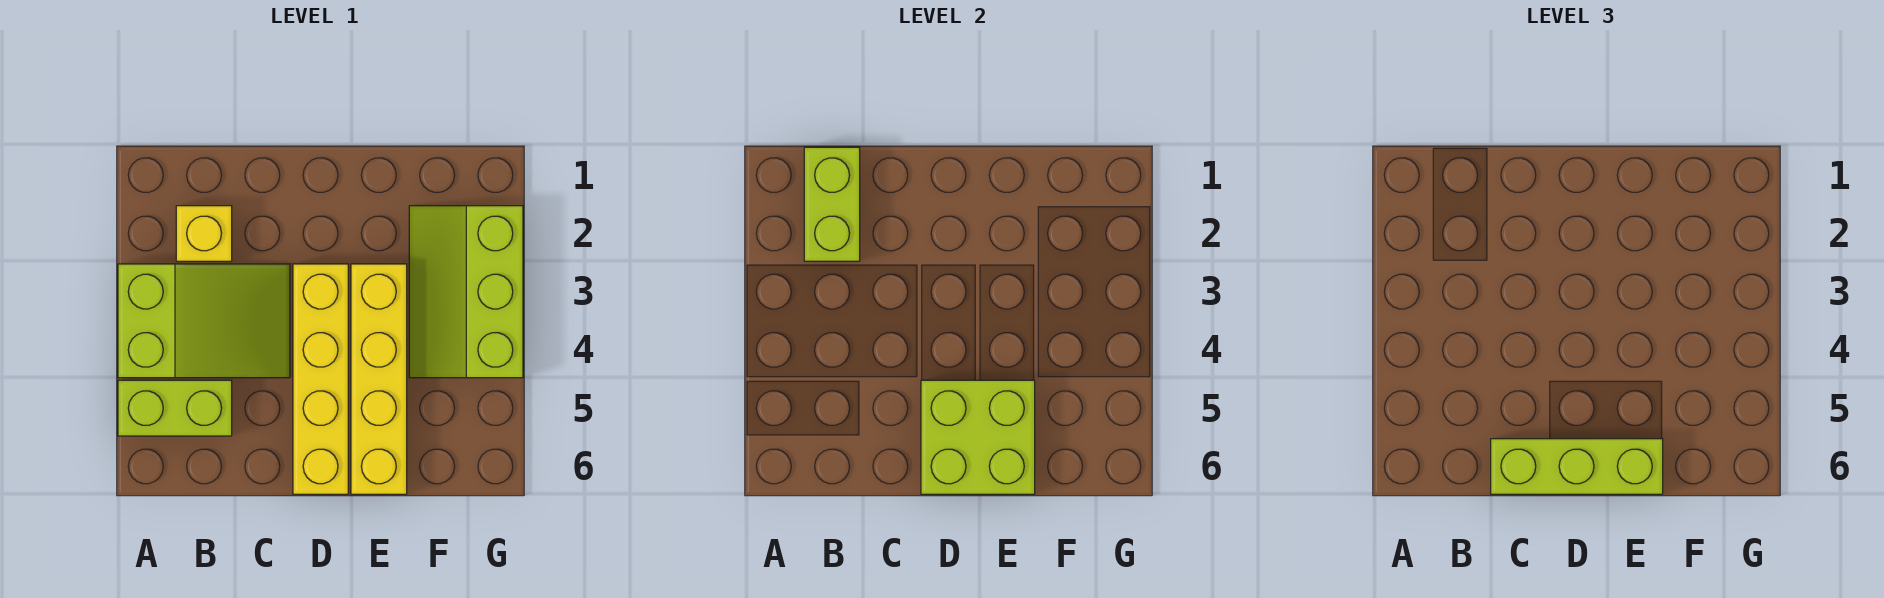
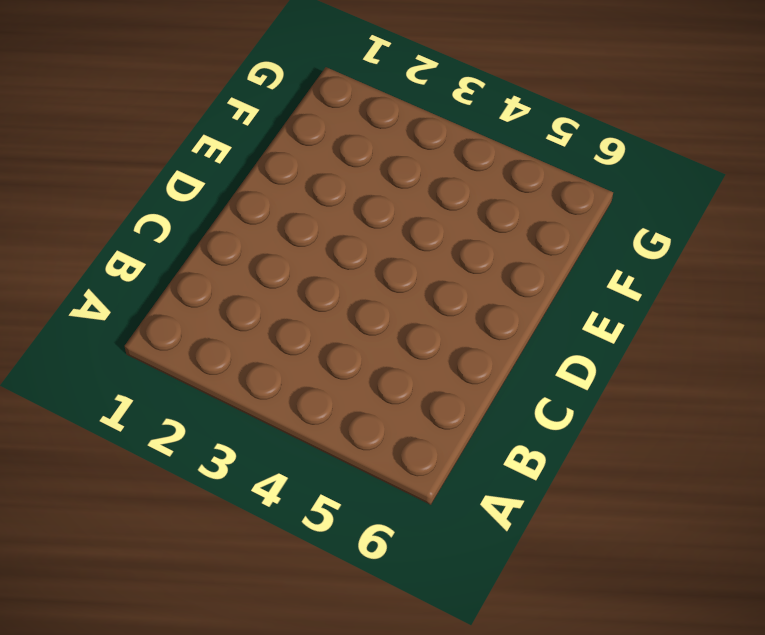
none -> lime 2x3 slope [118,264,290,378]
none -> lime 1x2 brick [118,380,232,436]

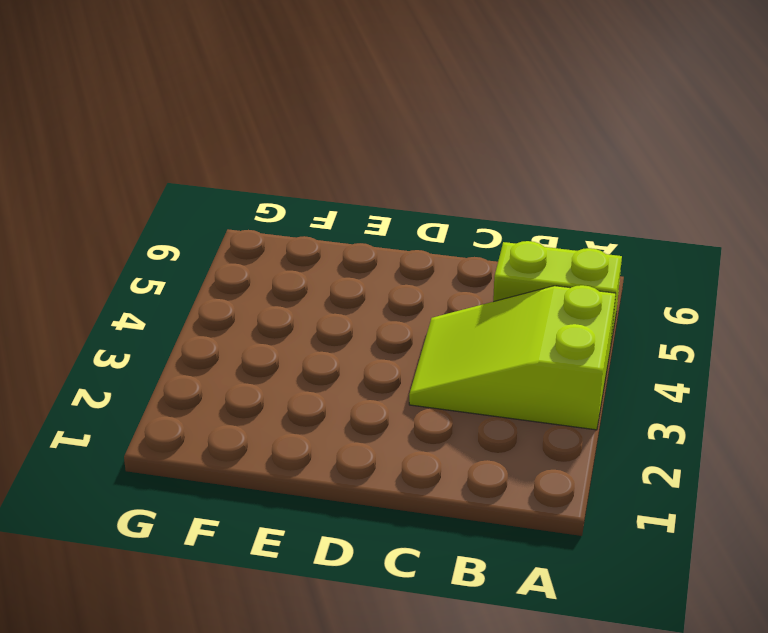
none -> yellow 1x1 brick [176,206,232,261]
none -> yellow 1x4 brick [293,264,348,494]

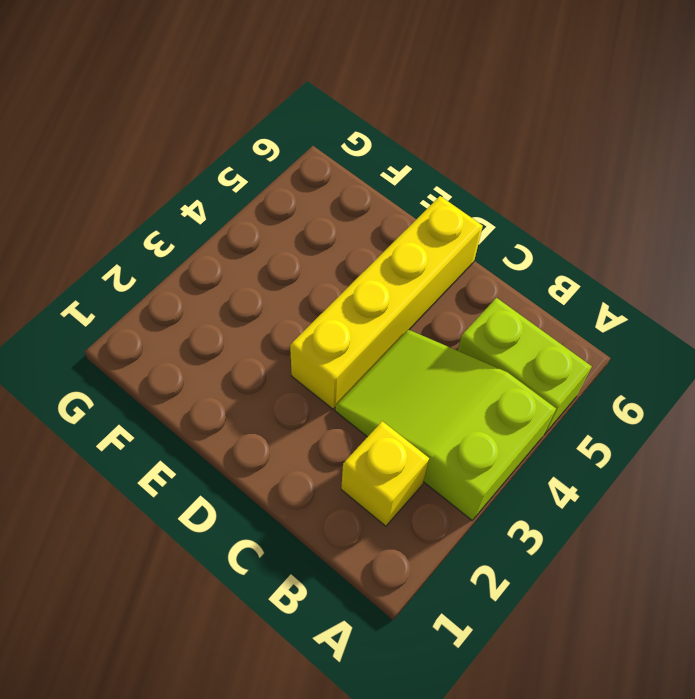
none -> yellow 1x4 brick [351,264,407,494]
none -> lime 2x3 slope [409,206,523,378]

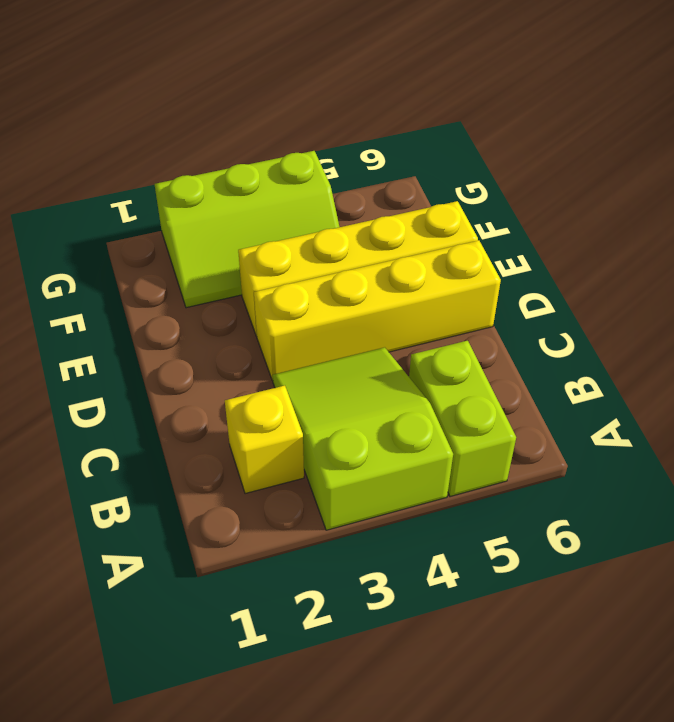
none -> lime 1x2 brick [804,147,860,261]
none -> lime 2x2 brick [921,380,1035,494]

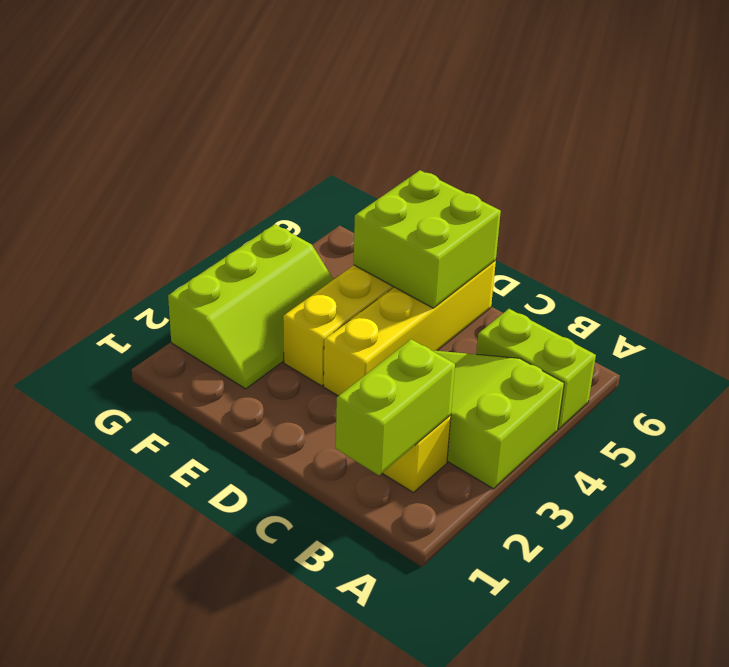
none -> lime 1x3 brick [1491,439,1663,494]

